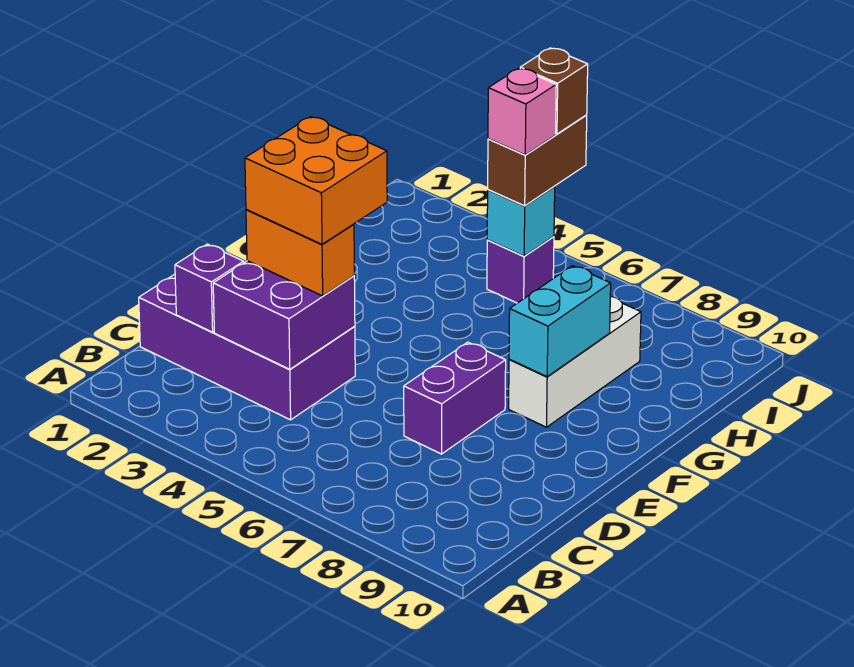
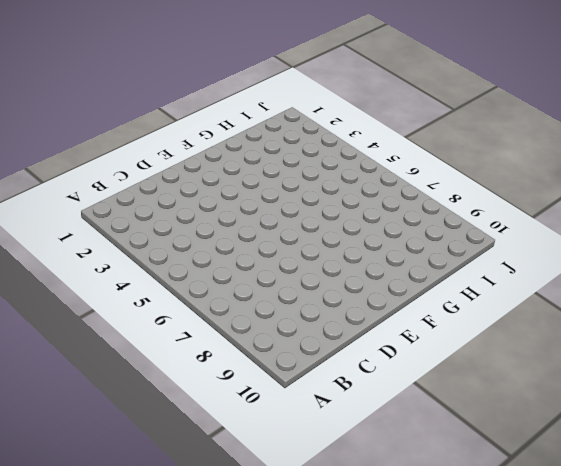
none -> purple 2x4 brick [139,274,355,420]
none -> purple 1x2 brick [404,342,506,454]
none -> white 1x3 brick [509,296,641,427]

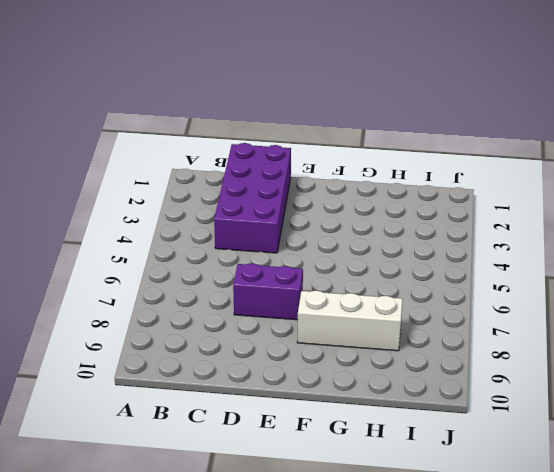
none -> purple 1x1 brick [487,237,554,303]
none -> purple 1x1 brick [175,244,244,332]
none -> purple 2x2 brick [213,261,355,369]

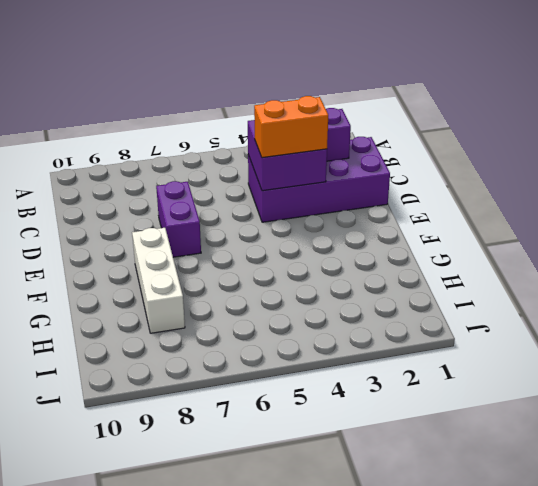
none -> purple 1x1 brick [487,237,554,303]
none -> cyan 1x2 brick [509,266,611,377]
none -> cyan 1x1 brick [487,187,555,256]

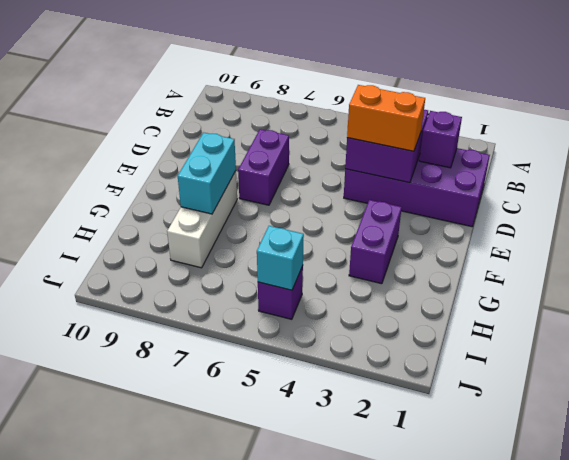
purple 1x2 brick [349,200,402,284] -> none
none -> brown 1x2 brick [488,115,587,206]
none -> orange 2x2 brick [245,117,387,244]
none -> pink 1x1 brick [488,68,556,155]

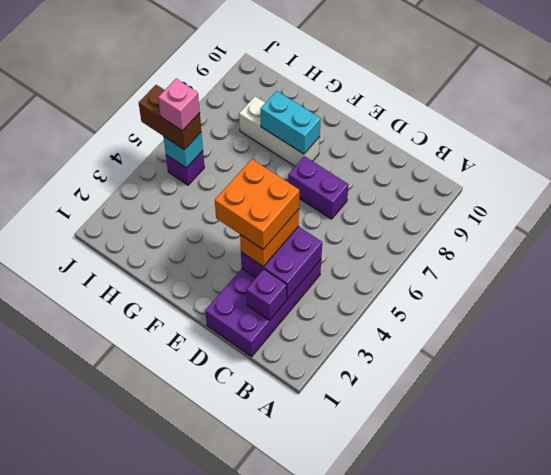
none -> brown 1x1 brick [520,48,588,134]

